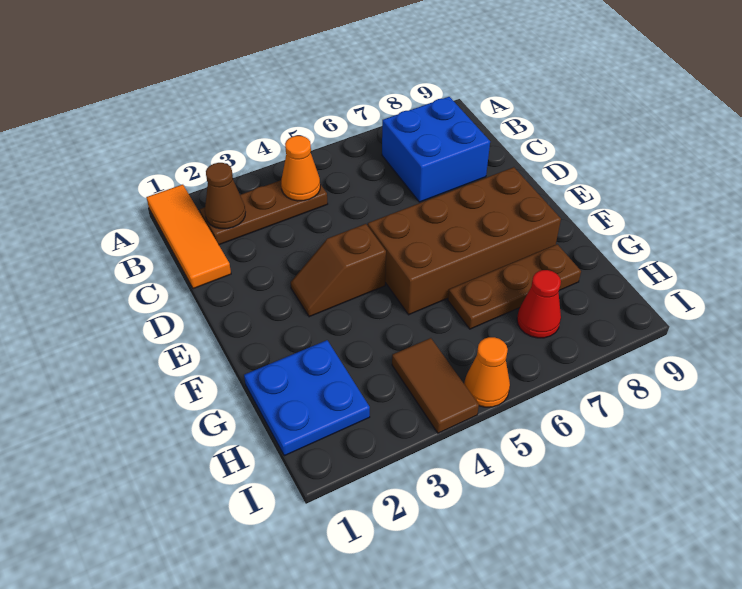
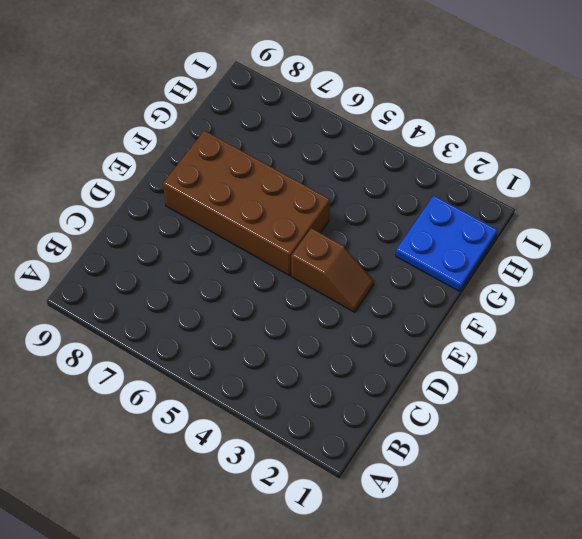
none -> orange 1x3 tile [146,185,231,289]
none -> brown 1x3 plate [200,180,328,245]
none -> blue 2x2 brick [382,97,490,202]

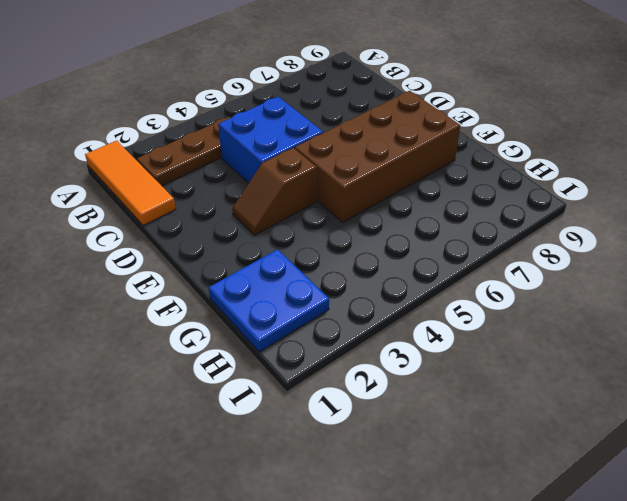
blue 2x2 brick [218,97,323,183] -> blue 2x2 brick moved to [382,97,490,202]
none -> brown 1x3 plate [448,244,581,329]
none -> brown 1x2 tile [392,338,479,433]
none -> red 1x1 cone [517,270,561,338]

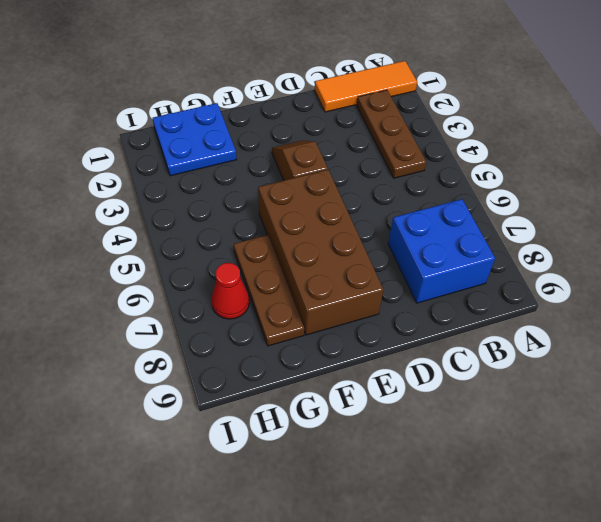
none -> brown 1x2 tile [392,338,479,433]
none -> orange 1x1 cone [464,337,510,407]
none -> brown 1x1 cone [205,163,245,229]

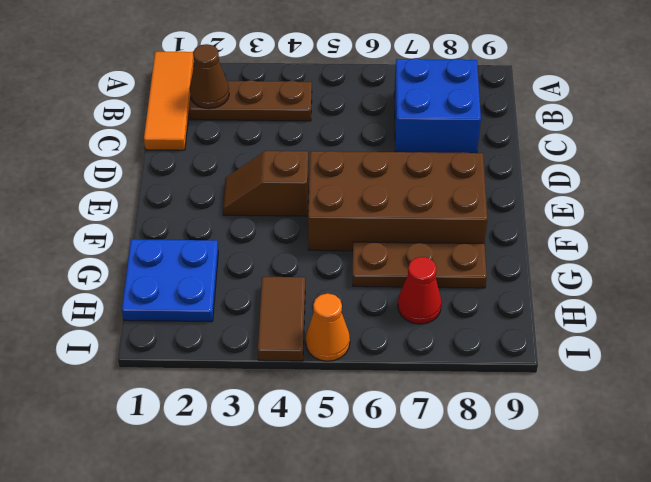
none -> orange 1x1 cone [281,136,320,201]

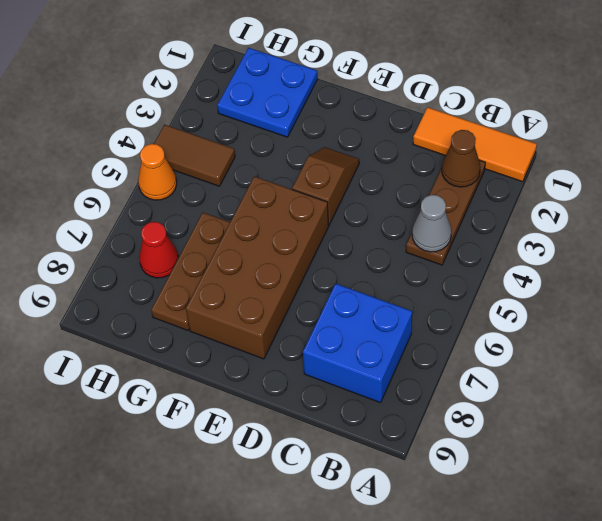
grey 1x1 cone [412,195,451,252] -> orange 1x1 cone [281,136,320,201]

